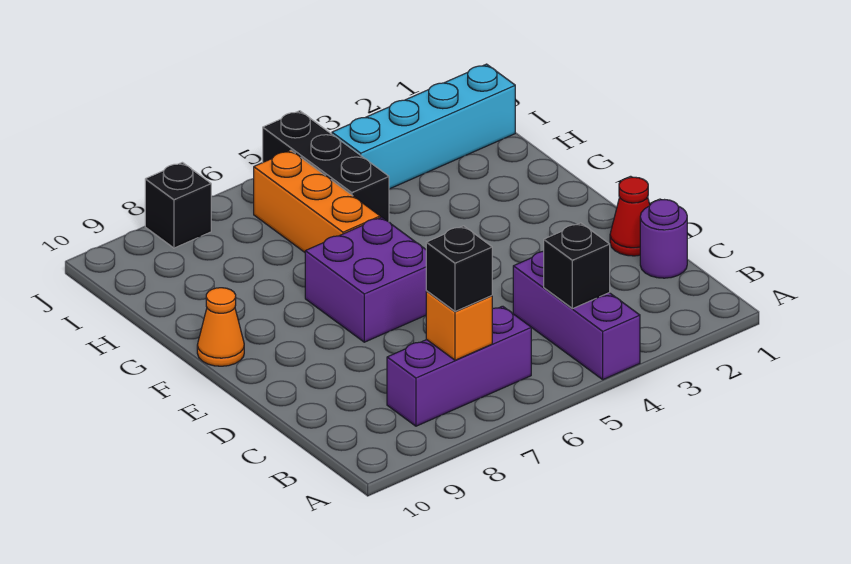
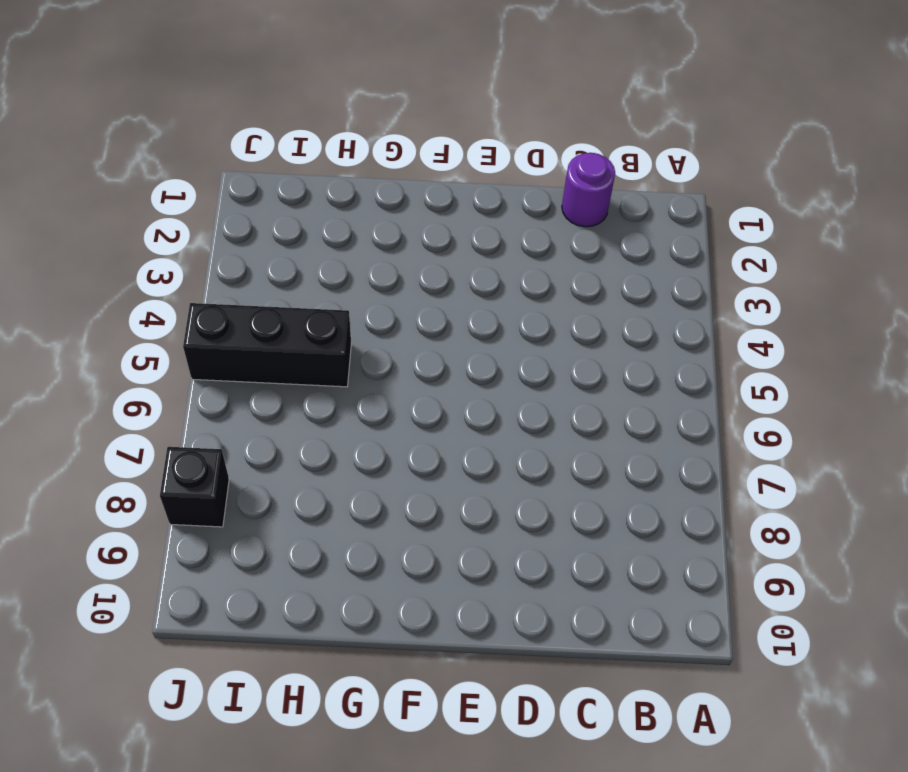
none -> purple 1x3 brick [513,251,640,380]
none -> purple 1x3 brick [387,306,531,426]
none -> red 1x1 cone [610,177,650,256]

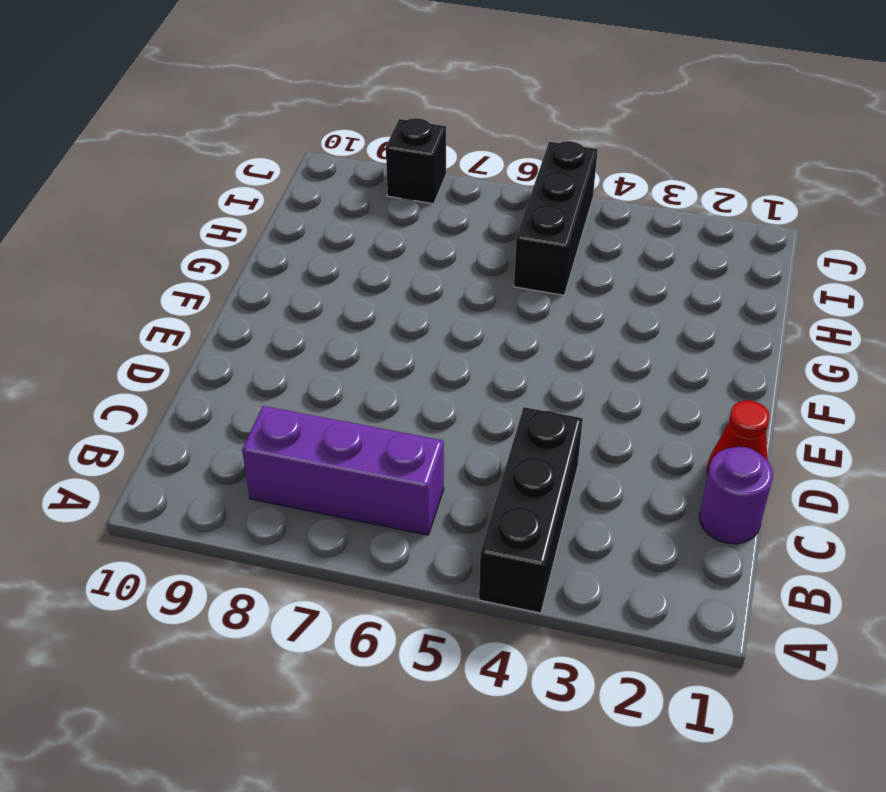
black 1x3 brick [479,407,583,613] -> purple 1x3 brick [513,251,640,380]
none -> purple 2x2 brick [305,217,426,342]
none -> orange 1x1 cone [197,288,244,366]
none -> orange 1x3 brick [254,150,380,252]

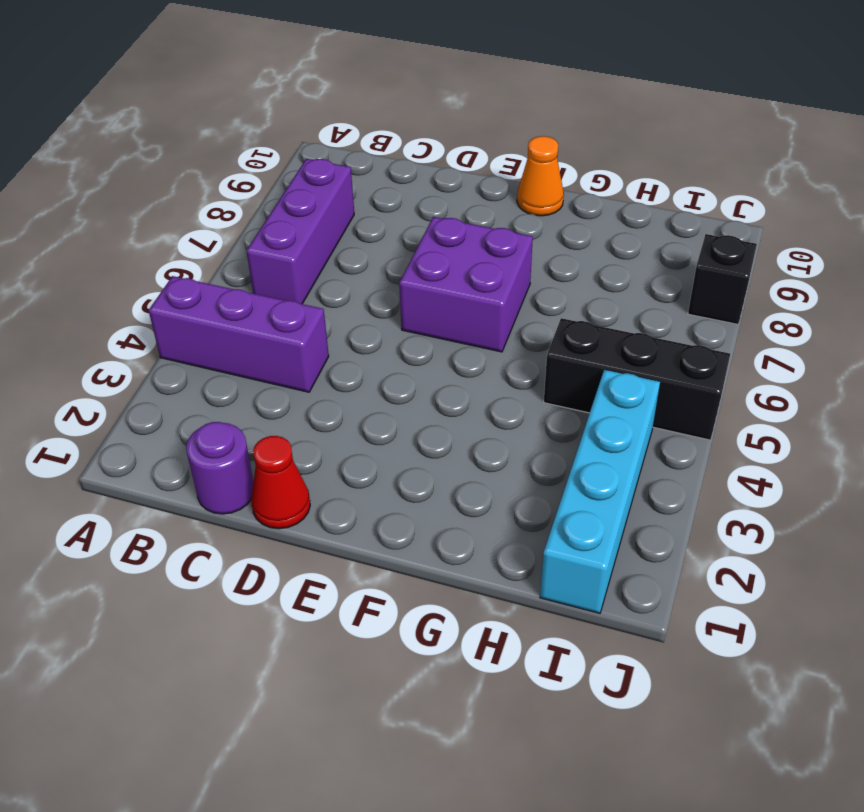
none -> orange 1x3 brick [254,150,380,252]
none -> black 1x1 brick [544,223,610,309]
none -> orange 1x1 brick [426,291,492,360]

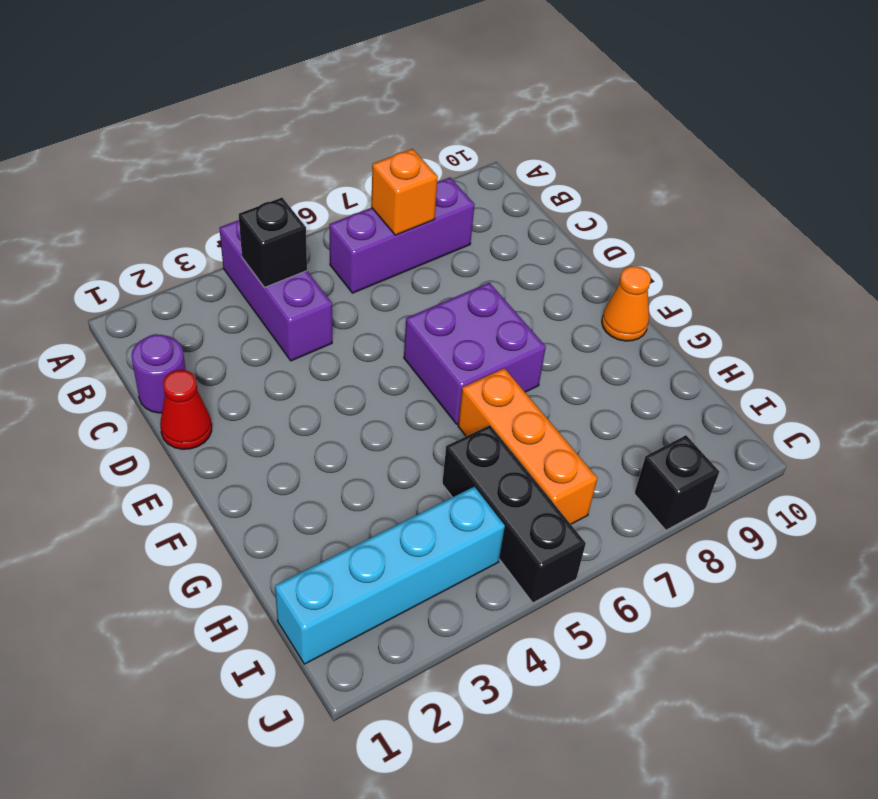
none -> black 1x1 brick [426,226,492,311]

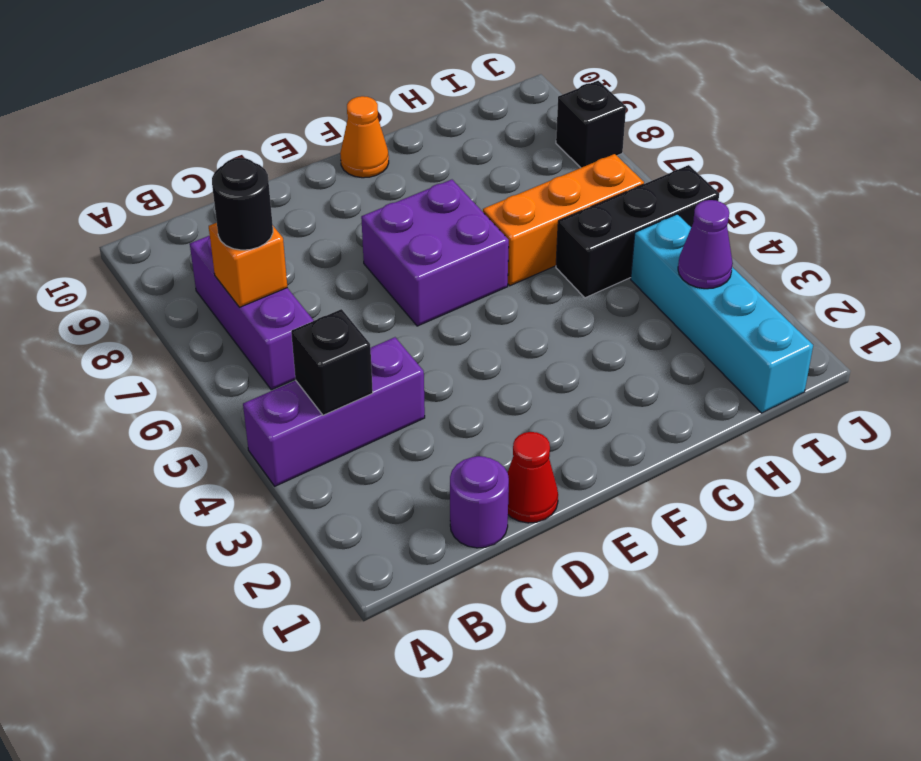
black 1x1 round brick [212,158,273,250] -> black 1x1 brick [426,226,492,311]
purple 1x1 cone [678,200,733,289] -> none

